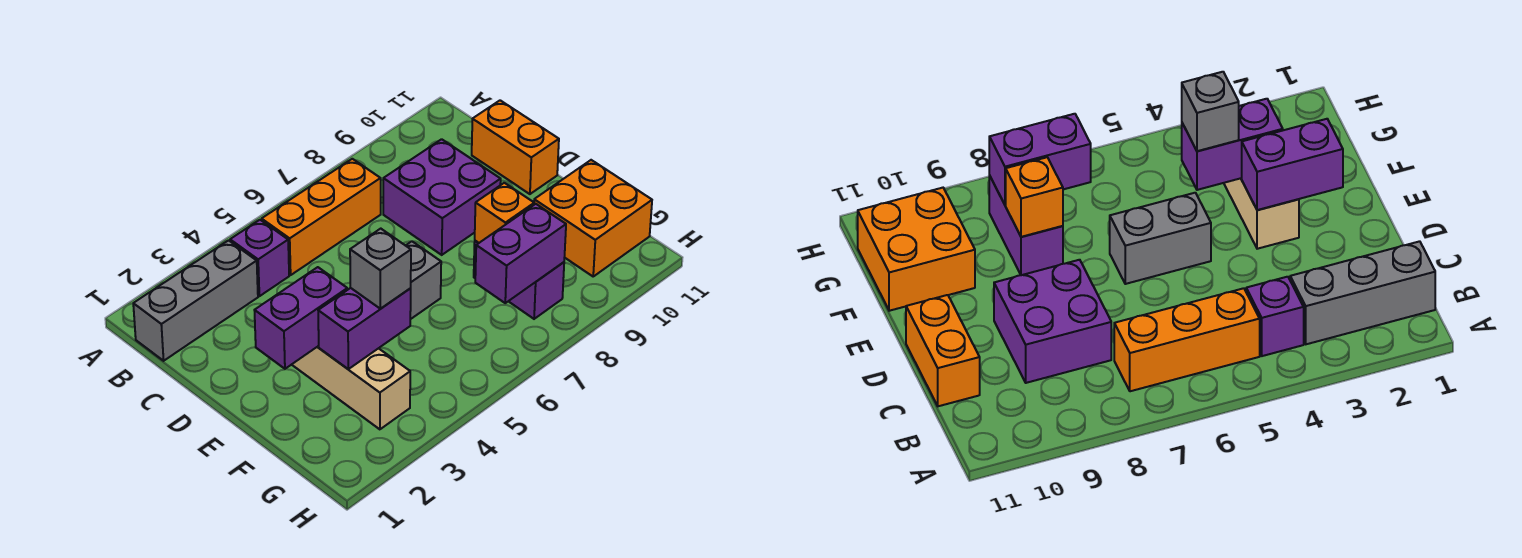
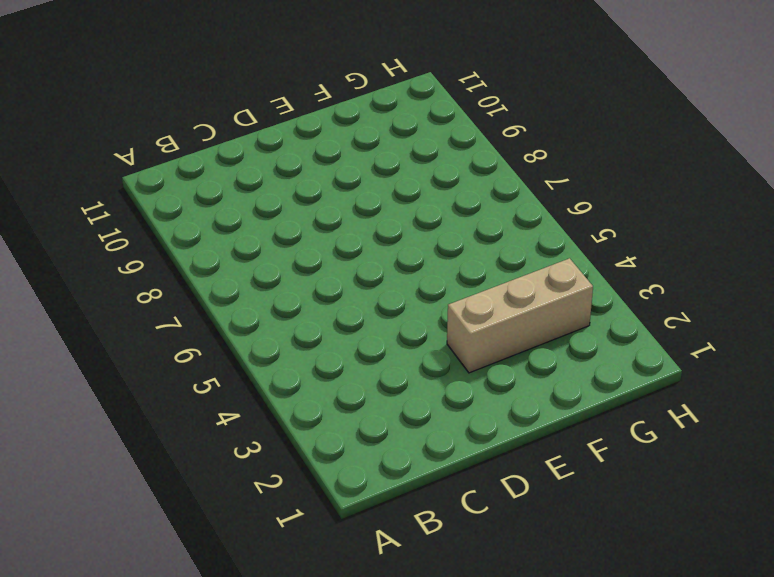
none -> grey 1x3 brick [133,240,258,361]
none -> purple 1x1 brick [230,220,289,296]
none -> orange 1x3 brick [262,159,381,275]

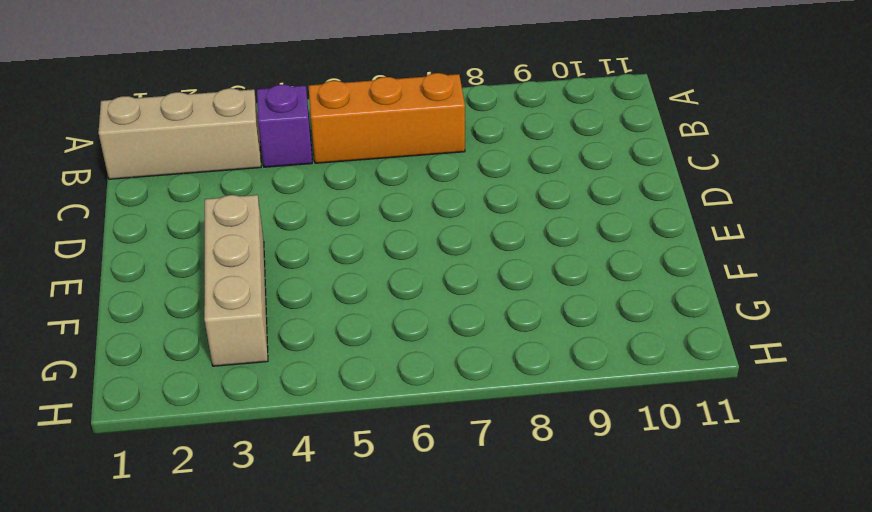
tan 1x3 brick [98,88,261,179] -> grey 1x3 brick [133,240,258,361]
none -> purple 2x2 brick [383,139,501,255]
none -> orange 1x2 brick [472,100,559,194]
none -> grey 1x2 brick [406,241,441,319]

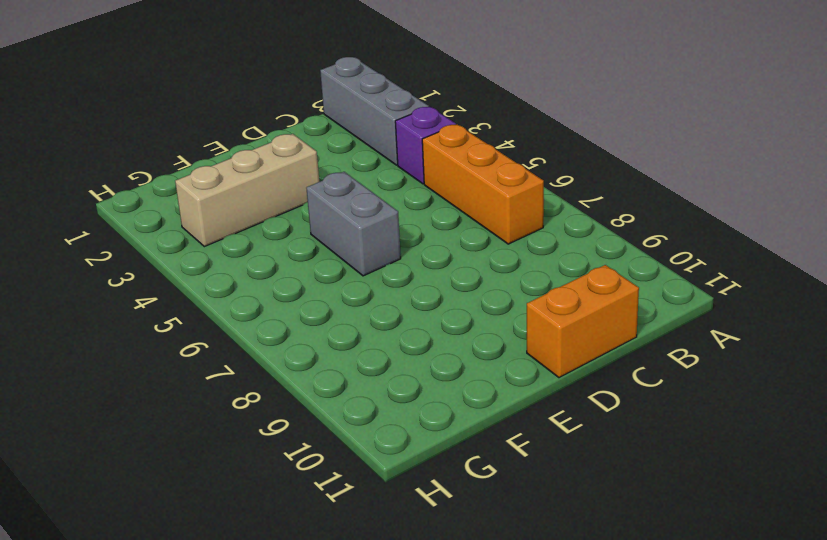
none -> purple 2x2 brick [383,139,501,255]
none -> purple 1x2 brick [474,241,564,319]
none -> orange 2x2 brick [534,160,652,276]

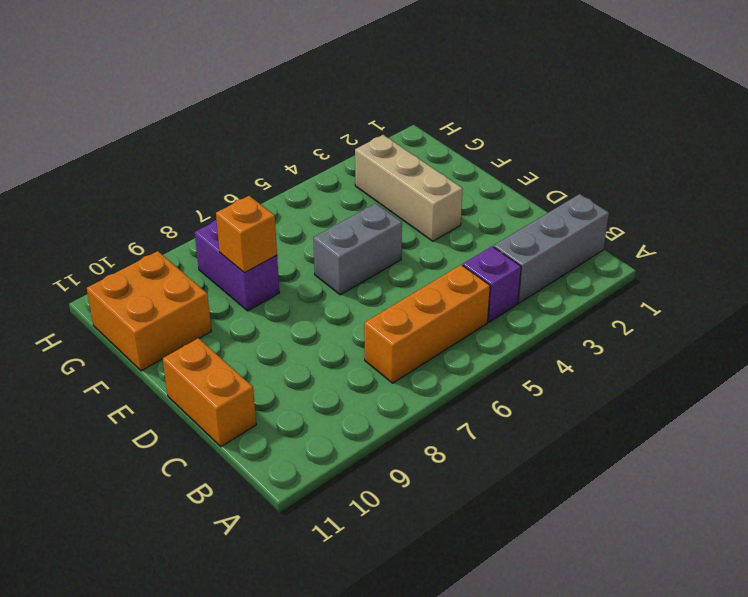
none -> purple 2x2 brick [383,139,501,255]
none -> purple 1x2 brick [254,267,347,369]
none -> purple 1x2 brick [318,288,411,369]

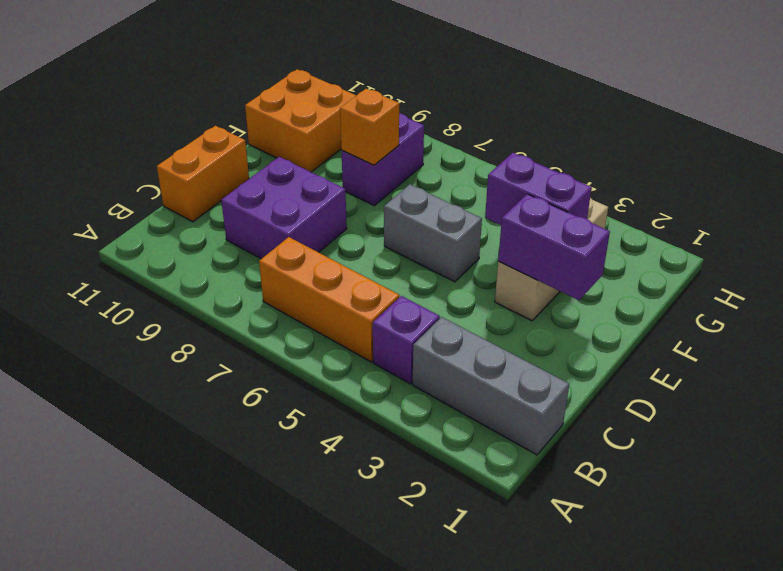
none -> purple 1x2 brick [475,204,566,303]
none -> grey 1x1 brick [350,229,411,309]

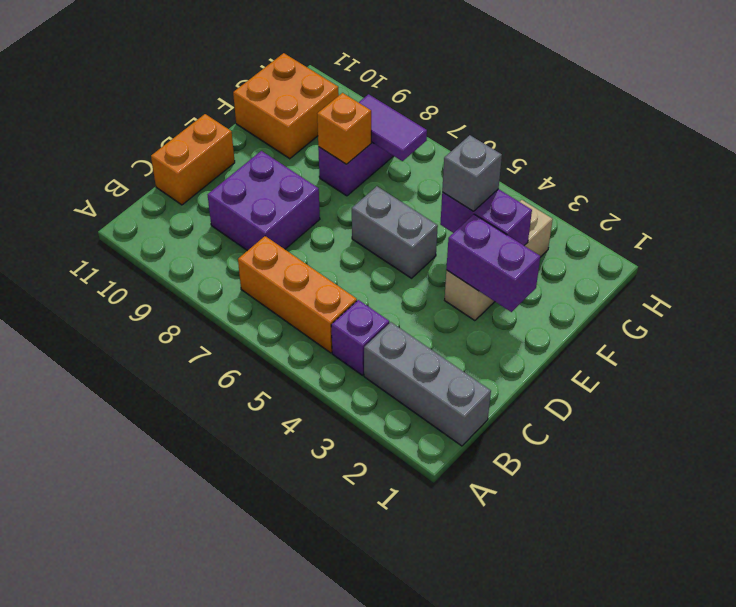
purple 1x2 tile [359,94,427,161] -> purple 1x2 brick [475,204,566,303]

